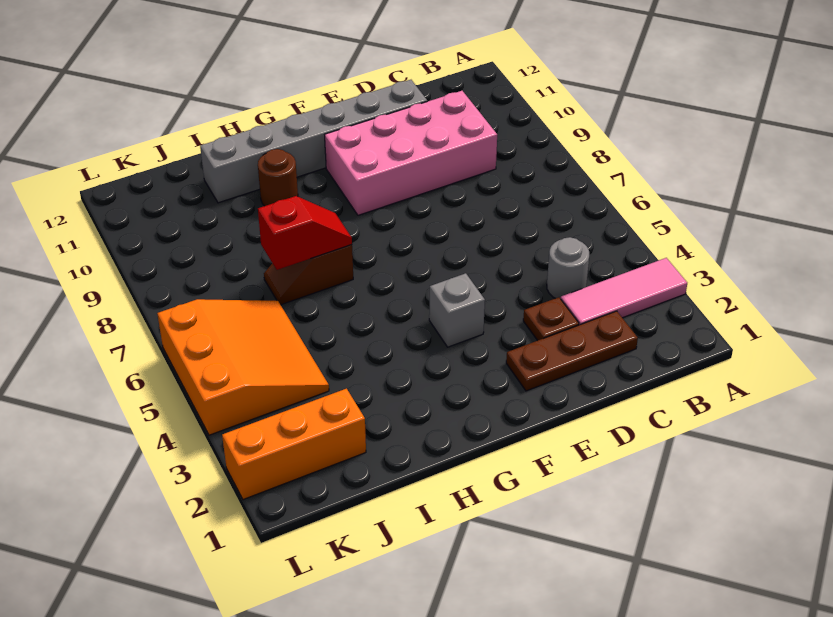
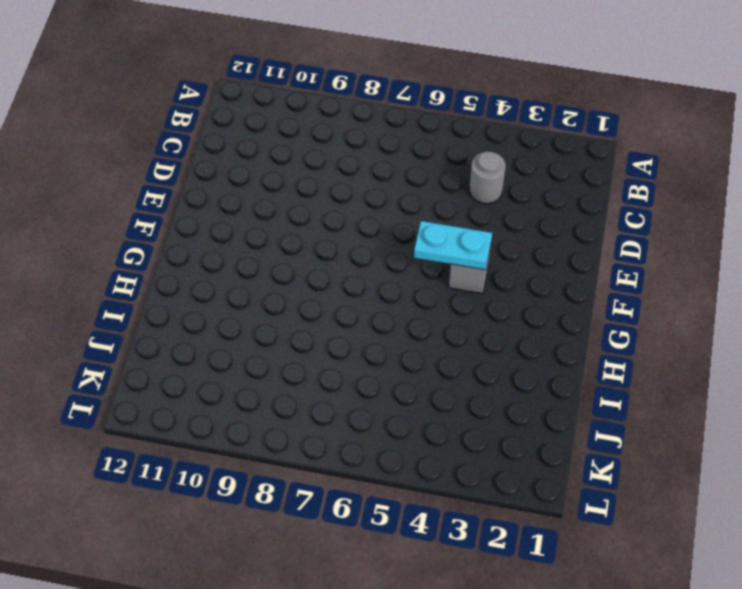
cyan 1x2 plate [414,221,492,270] -> none
none -> pink 1x3 tile [561,258,687,325]
none -> brown 1x3 plate [506,311,638,391]
none -> pink 2x4 brick [325,91,497,215]

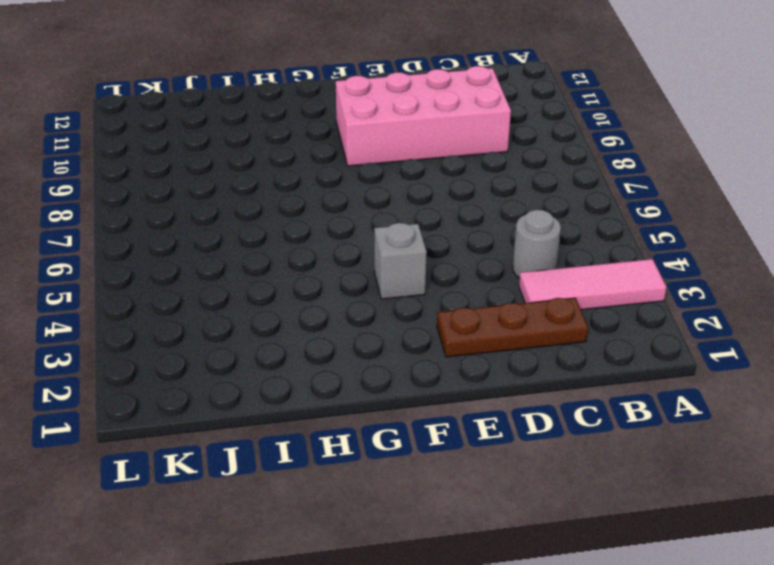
none -> brown 1x1 plate [523,297,579,341]
none -> grey 1x6 brick [200,80,427,203]
none -> brown 1x2 slope [264,245,353,305]

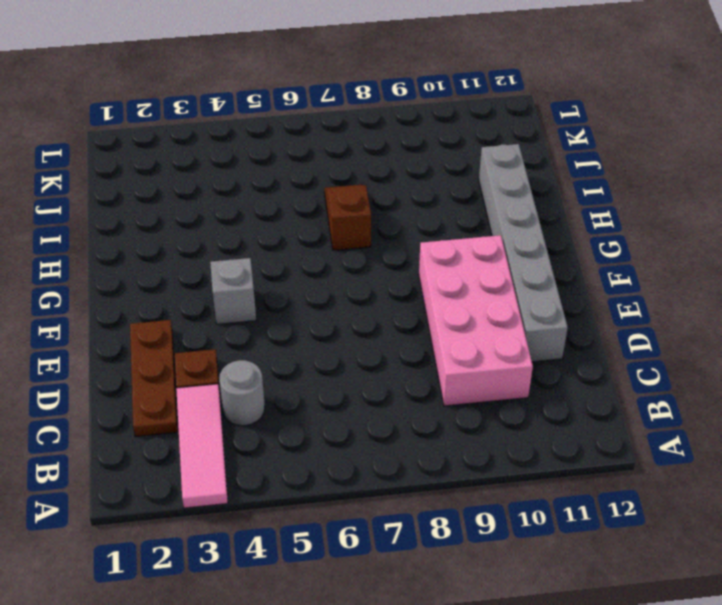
none -> brown 1x1 round brick [258,149,298,206]
none -> orange 1x3 brick [222,389,366,500]
none -> orange 3x3 slope [157,299,329,435]

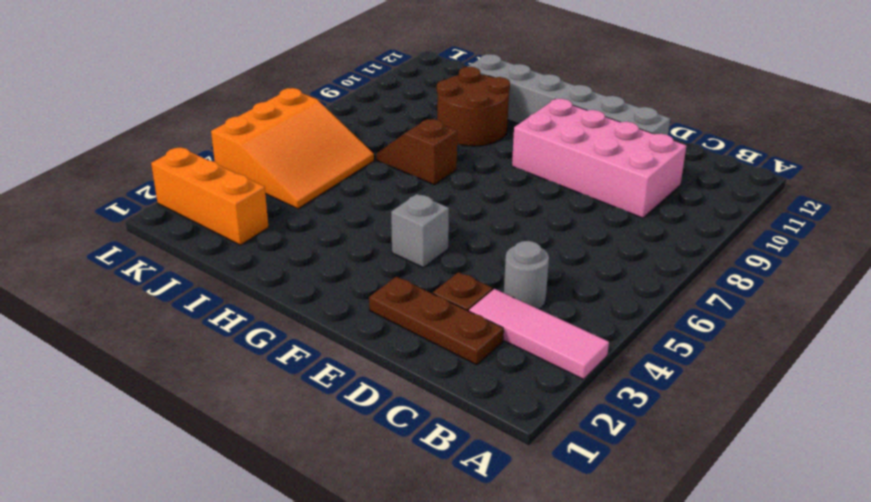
brown 2x2 round brick [437,67,510,146] -> brown 1x1 round brick [258,149,298,206]
none -> red 1x2 slope [258,196,352,270]

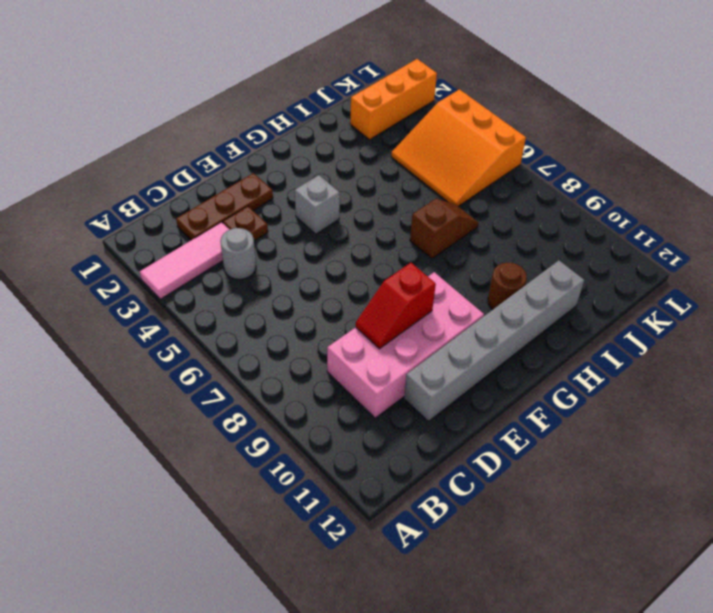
red 1x2 slope [356,263,436,349] -> red 1x2 slope moved to [258,196,352,270]

